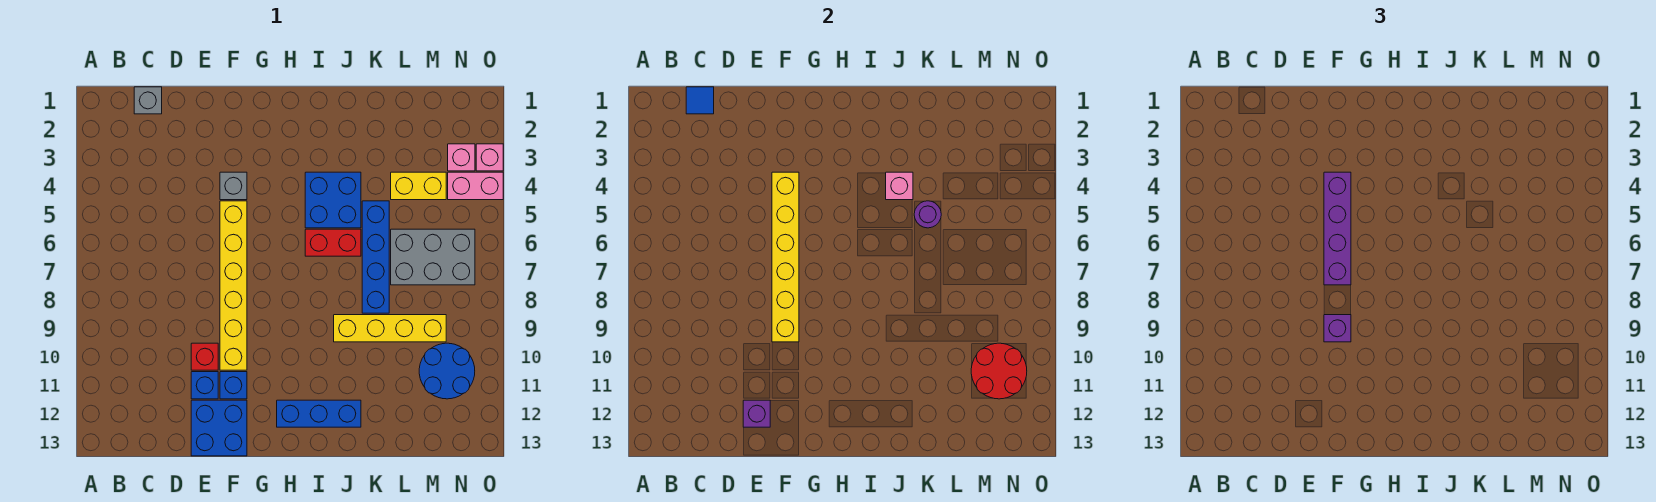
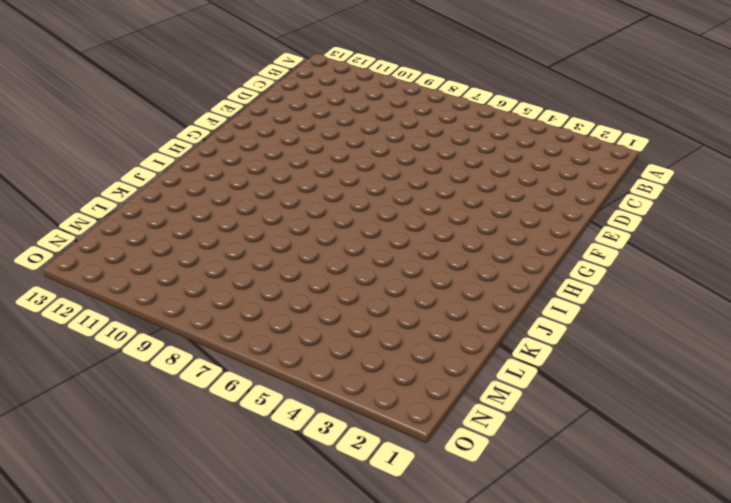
none -> grey 1x1 brick [134,87,162,114]
none -> red 1x1 brick [191,343,218,370]
none -> blue 1x1 brick [191,372,218,399]

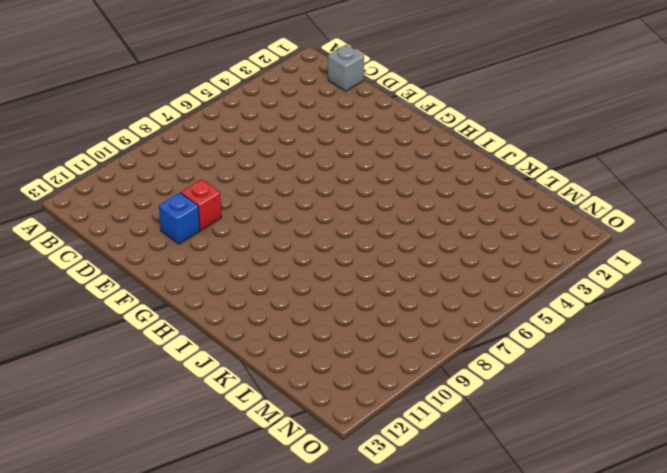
none -> blue 2x2 brick [191,400,247,456]
none -> grey 1x1 brick [220,172,247,200]
none -> yellow 1x6 brick [220,201,247,370]

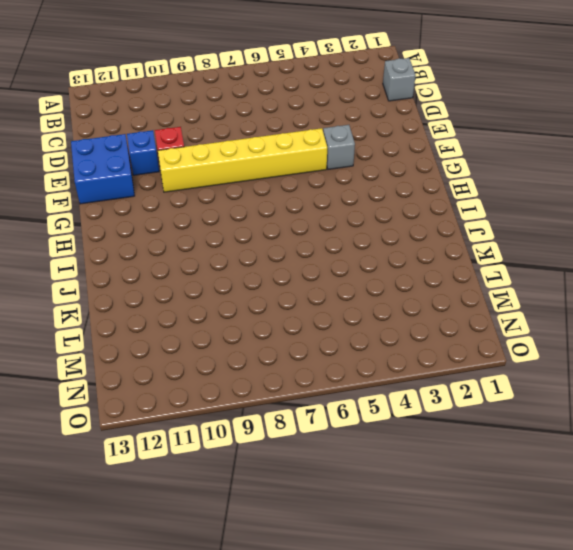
none -> blue 1x1 brick [220,372,247,399]
none -> blue 1x3 brick [277,400,361,427]
none -> blue 2x2 brick [305,172,361,228]

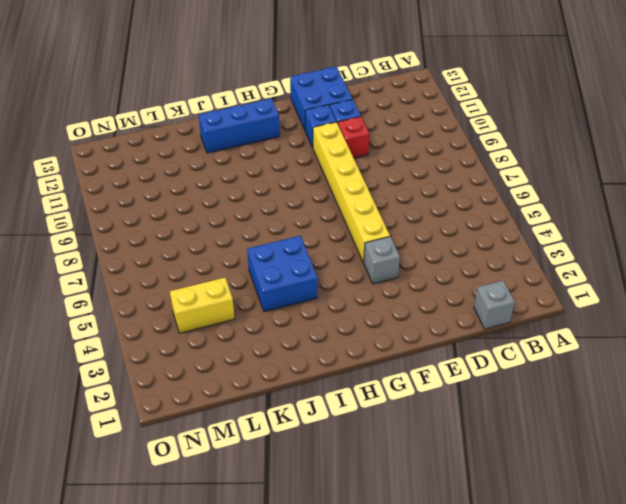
none -> red 1x2 brick [305,229,361,256]
none -> yellow 1x4 brick [334,315,446,342]
none -> blue 1x4 brick [362,201,389,313]

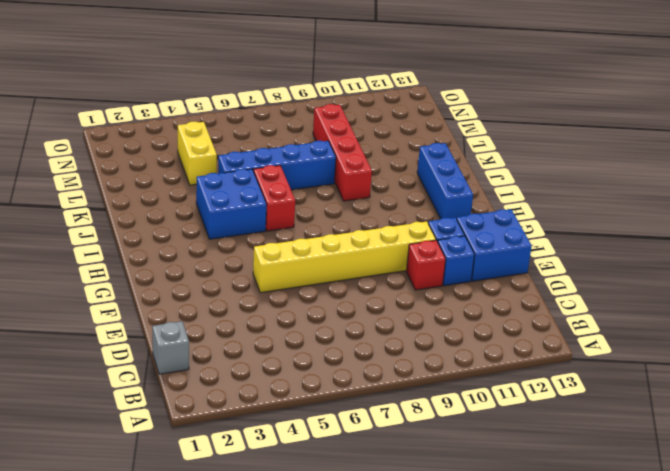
red 1x4 brick [313,104,372,201] -> yellow 1x4 brick [334,315,446,342]
none -> grey 1x1 brick [220,172,247,200]
none -> grey 2x3 brick [391,229,475,285]
none -> blue 2x2 round brick [419,343,475,399]

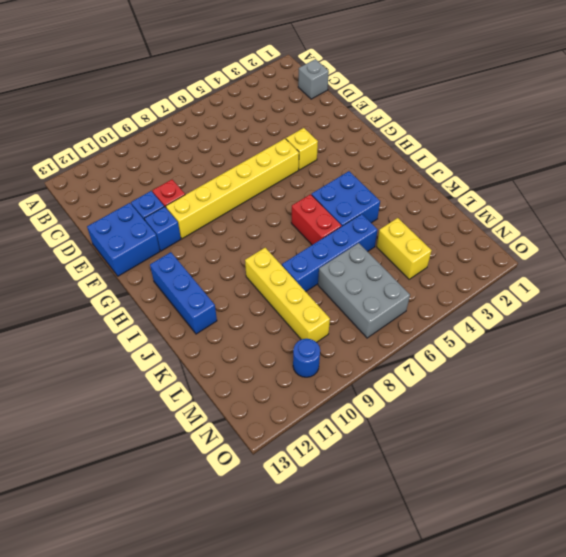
yellow 1x1 brick [286,128,318,170] -> grey 1x1 brick [220,172,247,200]
blue 1x1 round brick [293,339,320,377] -> blue 2x2 round brick [419,343,475,399]
none -> pink 1x1 brick [448,144,475,171]
none -> pink 1x2 brick [448,172,503,200]
none -> pink 1x1 brick [476,144,503,171]

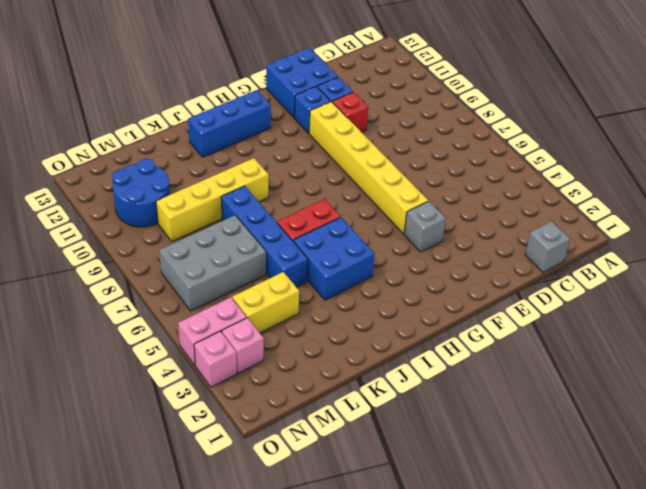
none -> blue 1x1 tile [686,87,714,114]
none -> purple 1x1 brick [743,400,770,427]
none -> yellow 1x6 brick [772,172,799,342]

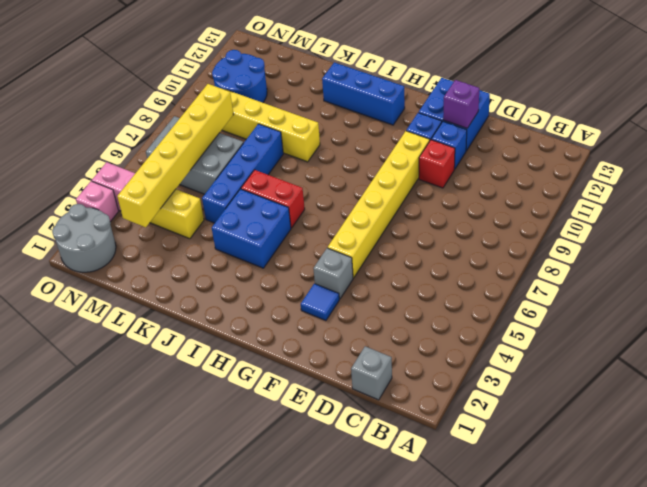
blue 1x1 tile [301,284,339,321] -> blue 1x1 tile moved to [686,87,714,114]
yellow 1x6 brick [117,84,234,227] -> yellow 1x6 brick moved to [772,172,799,342]
grey 2x2 round brick [52,204,116,272] -> none
none -> pink 1x1 brick [448,144,475,171]
none -> pink 1x1 brick [886,172,913,200]
none -> purple 1x1 round brick [914,201,941,228]

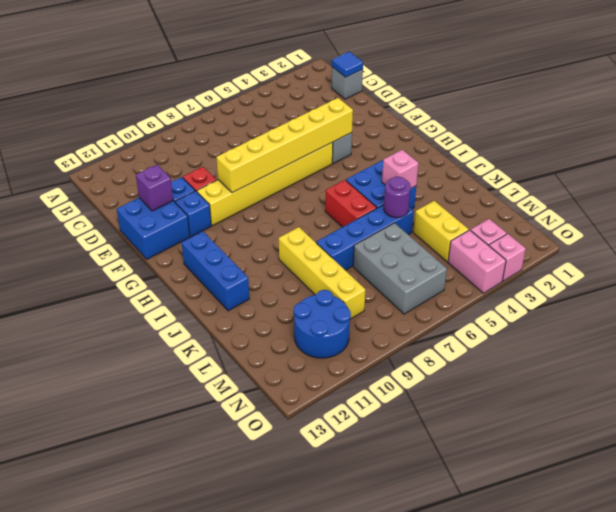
none -> red 2x2 round brick [971,343,1027,399]
none -> purple 1x4 brick [1324,172,1351,285]
none -> purple 1x1 brick [1324,315,1351,342]

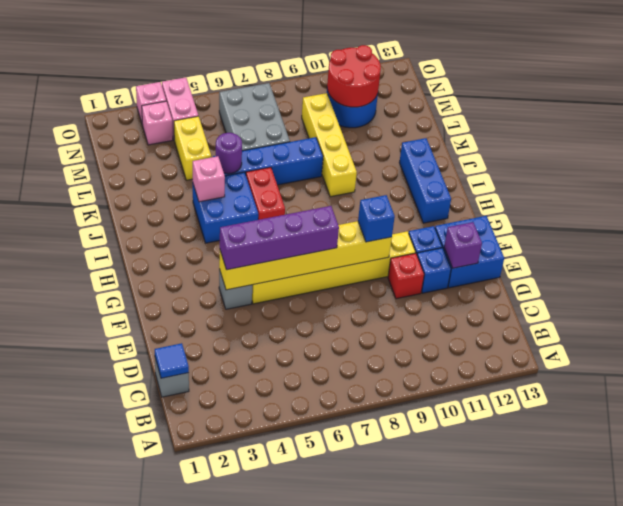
blue 1x1 brick [358,195,395,242] -> purple 1x1 brick [1324,315,1351,342]

